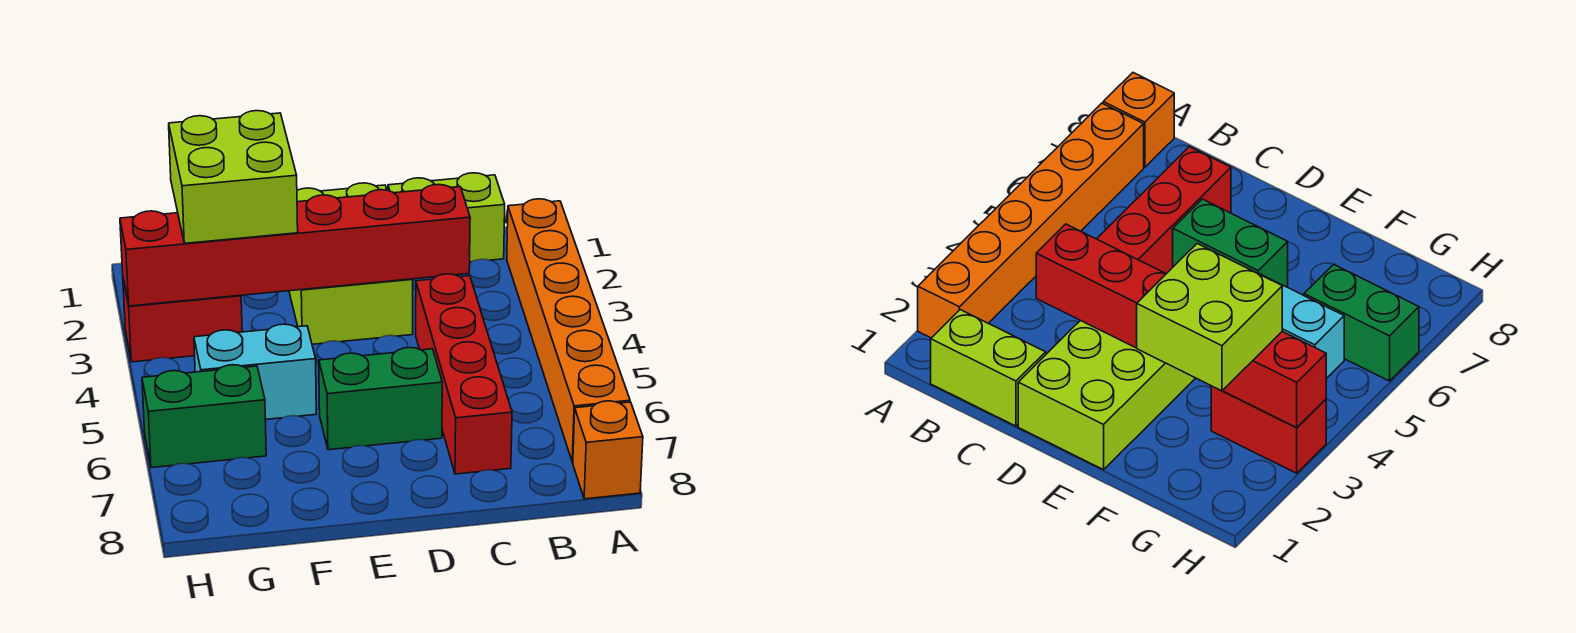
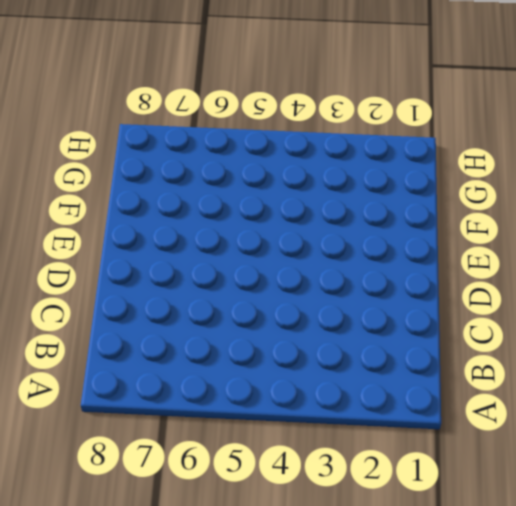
none -> orange 1x6 brick [507,199,630,462]
none -> orange 1x1 brick [573,401,643,499]

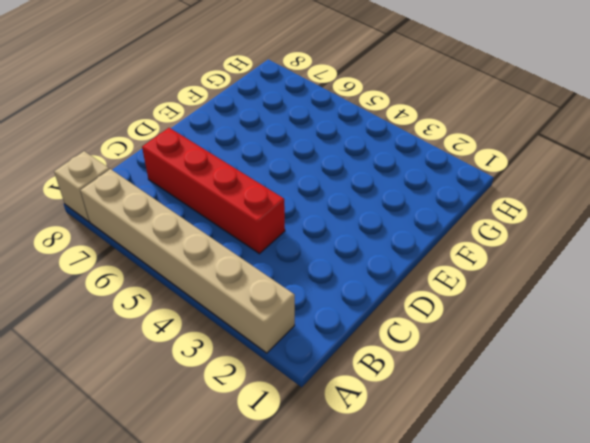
tan 1x6 brick [80,169,295,353] -> orange 1x6 brick [507,199,630,462]
tan 1x1 brick [54,151,109,221] -> orange 1x1 brick [573,401,643,499]
none -> lime 1x2 brick [388,173,505,262]
none -> lime 2x3 brick [289,183,413,344]

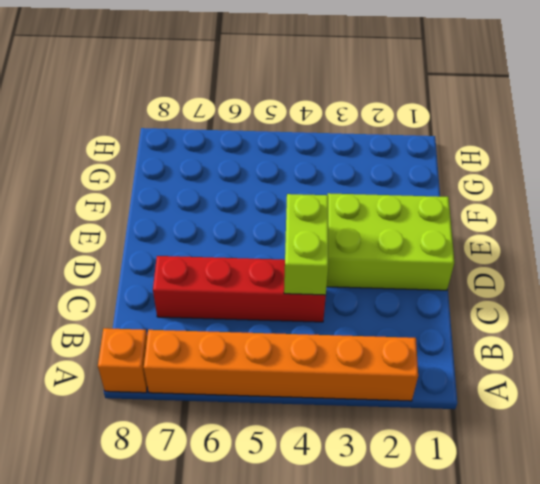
lime 1x2 brick [284,194,328,295] -> lime 1x2 brick moved to [388,173,505,262]
none -> green 1x2 brick [319,348,442,450]
none -> cyan 1x2 brick [194,324,316,420]

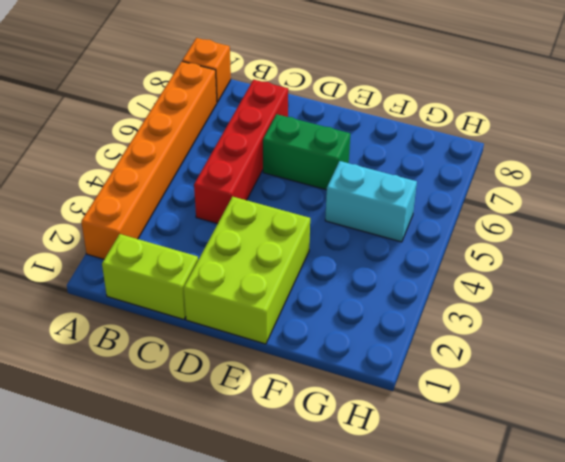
none -> red 1x2 brick [123,279,242,362]
none -> green 1x2 brick [142,365,266,468]

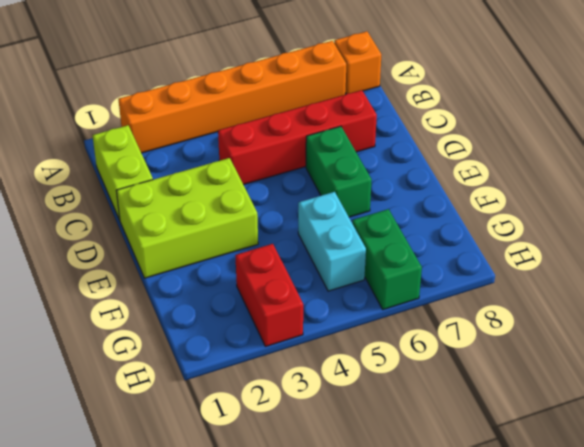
none -> red 1x6 brick [120,184,470,306]
none -> lime 2x2 brick [169,111,298,243]

